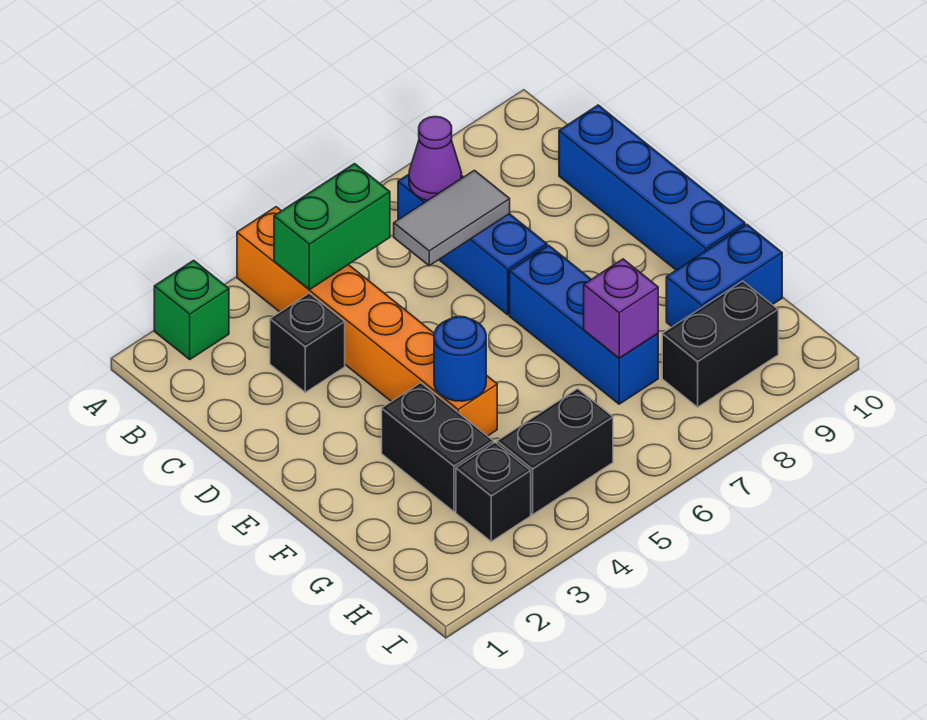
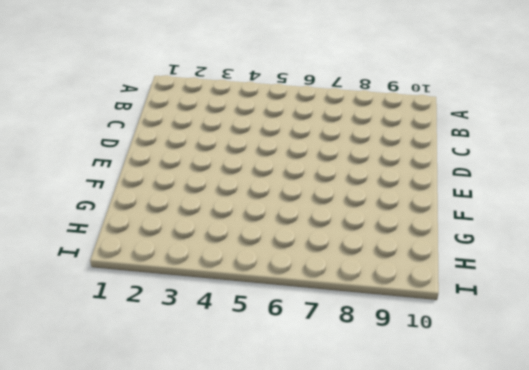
none -> green 1x1 brick [154,260,229,359]
none -> orange 1x6 brick [237,207,497,436]
none -> blue 1x3 brick [398,174,547,315]

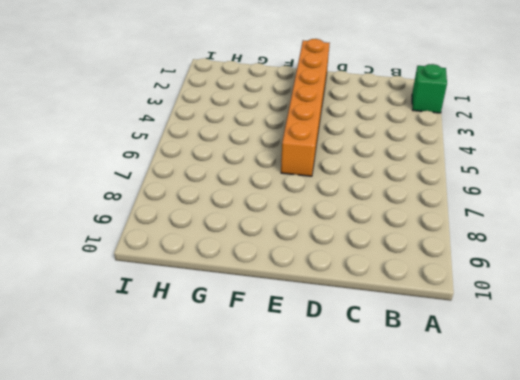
orange 1x6 brick [281,39,330,176] -> orange 1x6 brick turned to [237,207,497,436]
none -> blue 1x3 brick [398,174,547,315]
none -> black 1x1 brick [270,293,345,392]
none -> blue 1x4 brick [559,105,745,270]

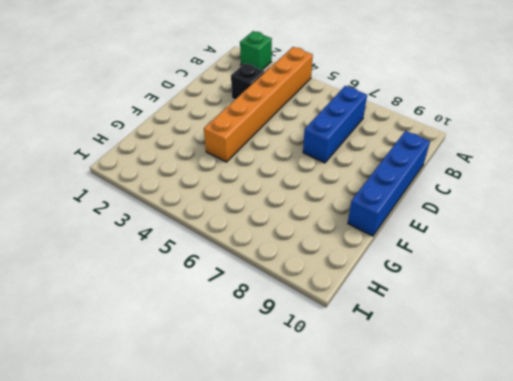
none -> blue 1x3 brick [509,245,658,404]
none -> black 1x2 brick [382,383,493,512]
none -> blue 1x2 brick [666,225,782,327]

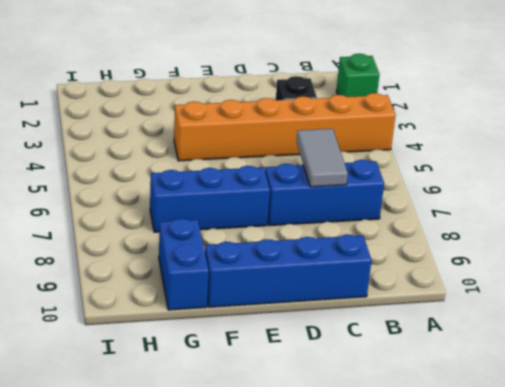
none -> black 1x2 brick [382,383,493,512]
none -> black 1x1 brick [456,442,531,541]
none -> black 1x2 brick [497,389,613,515]

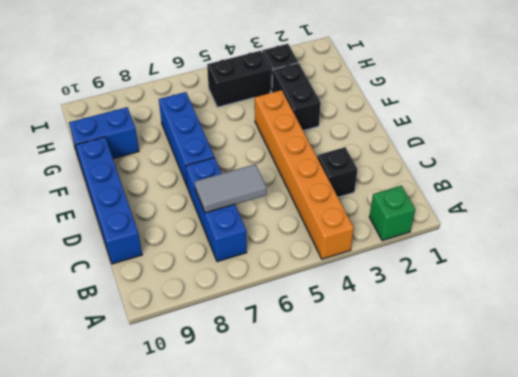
none -> black 1x2 brick [662,281,778,407]
none -> green 1x2 brick [274,164,390,290]
none -> purple 1x1 cone [409,117,462,200]

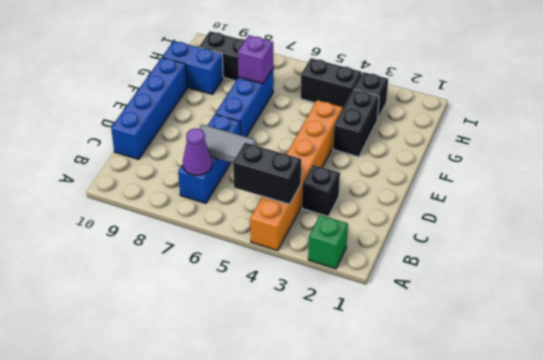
black 1x2 brick [233,143,301,204] -> green 1x2 brick [274,164,390,290]
none -> blue 1x1 round brick [434,316,486,401]

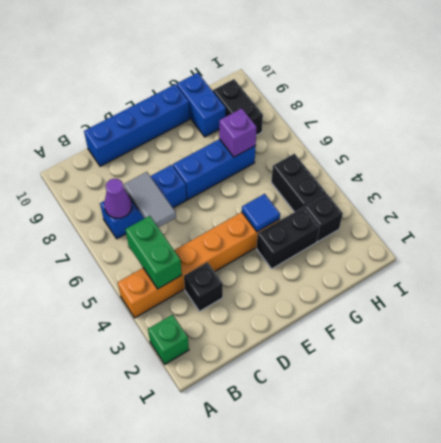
blue 1x1 tile [242,194,280,232] -> blue 1x1 round brick [434,316,486,401]

